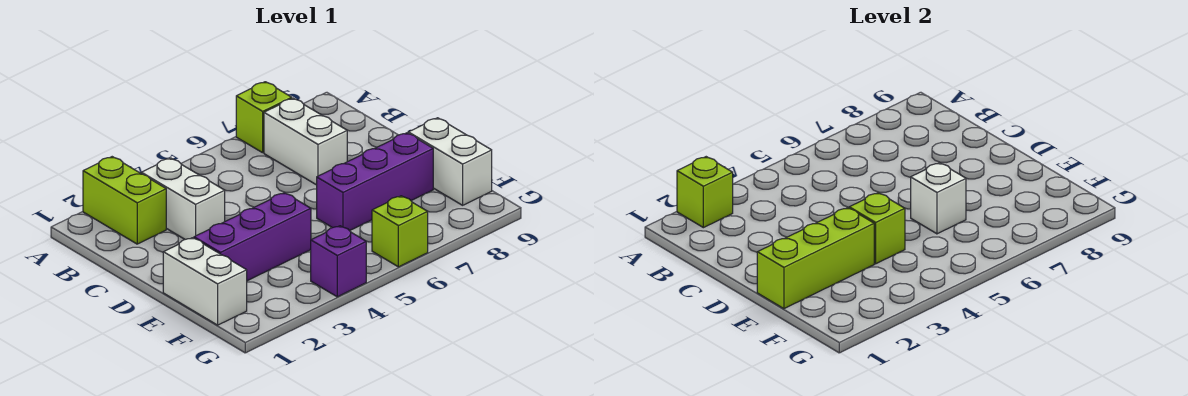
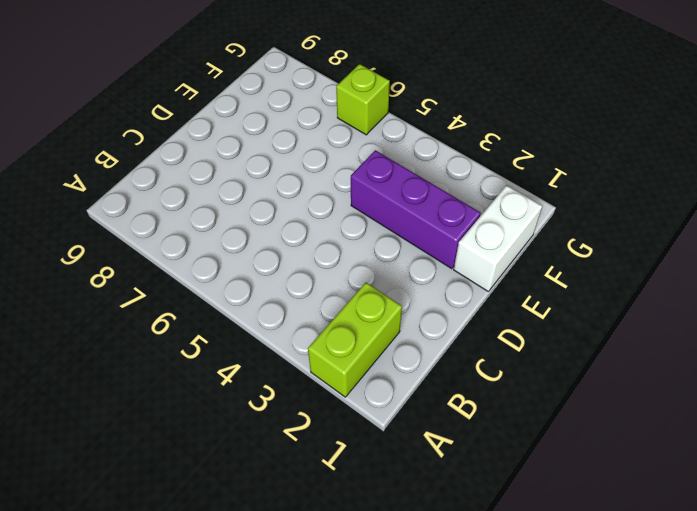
none -> lime 1x1 brick [236,82,292,153]
none -> white 1x2 brick [141,158,225,239]
none -> white 1x2 brick [264,98,347,185]

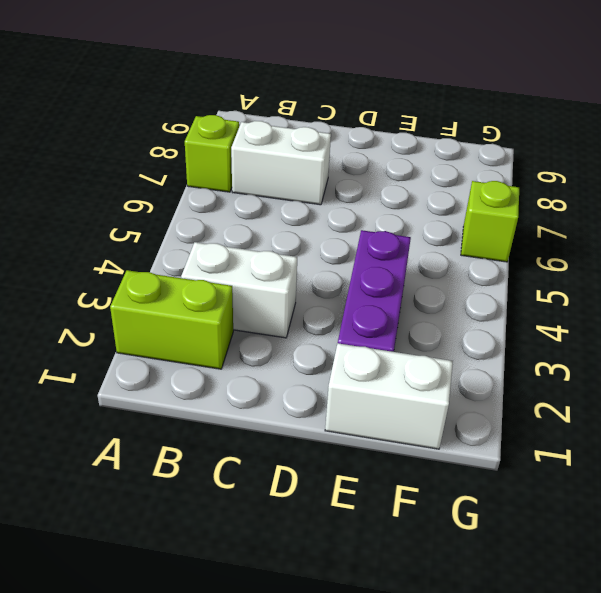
none -> purple 1x3 brick [317,133,433,231]
none -> white 1x2 brick [408,118,492,205]
none -> purple 1x1 brick [311,226,366,297]

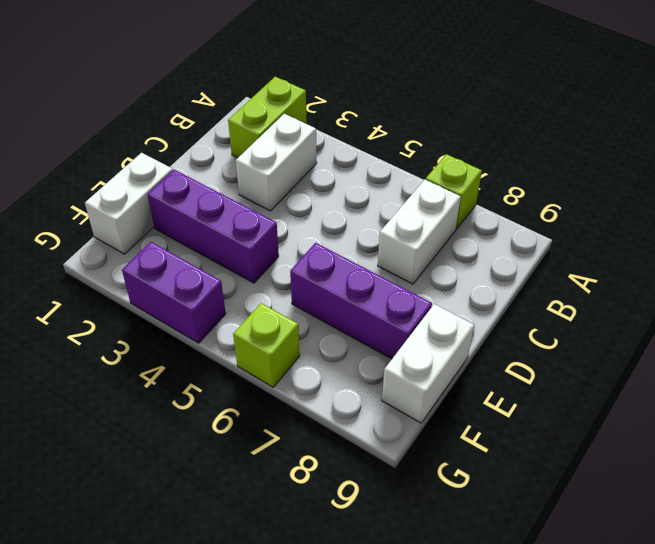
purple 1x2 brick [122,242,226,343] -> purple 1x1 brick [311,226,366,297]
none -> lime 1x1 brick [677,157,733,228]
none -> lime 1x3 brick [757,208,874,309]
none -> lime 1x1 brick [849,193,905,264]

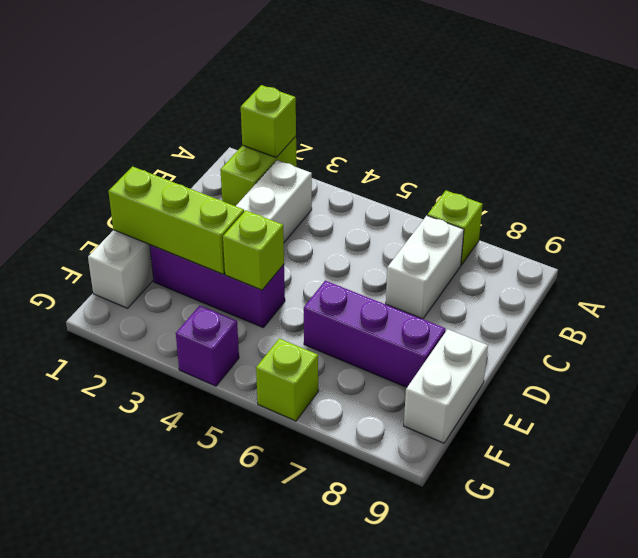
none -> white 1x1 brick [911,163,966,234]

